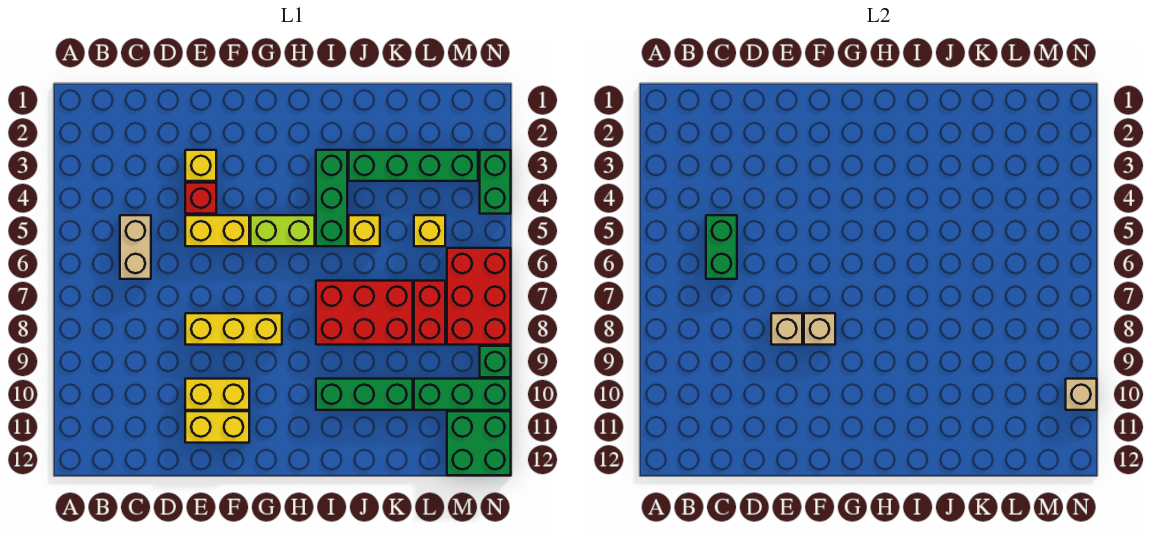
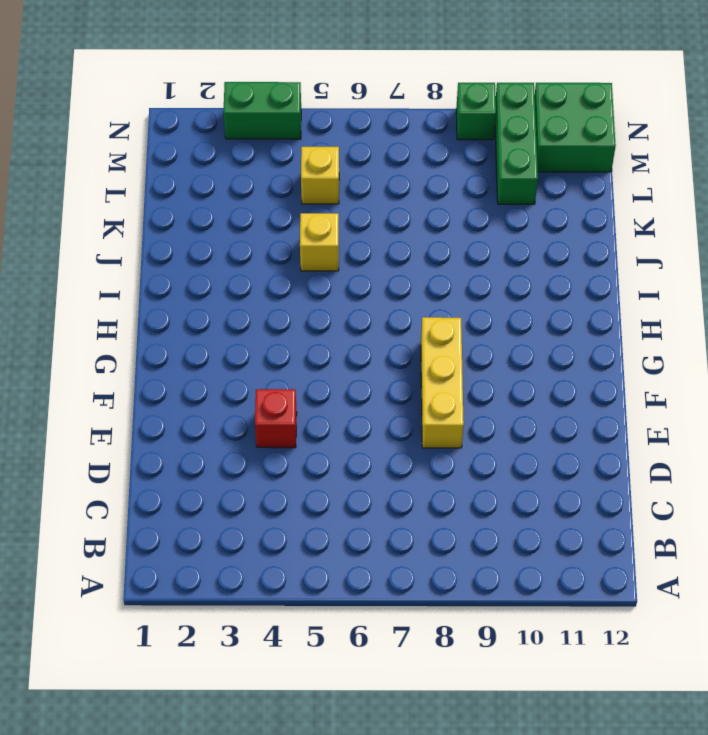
none -> tan 1x2 brick [120,215,151,279]
none -> yellow 1x1 brick [185,150,216,181]
none -> yellow 1x2 brick [185,215,249,246]

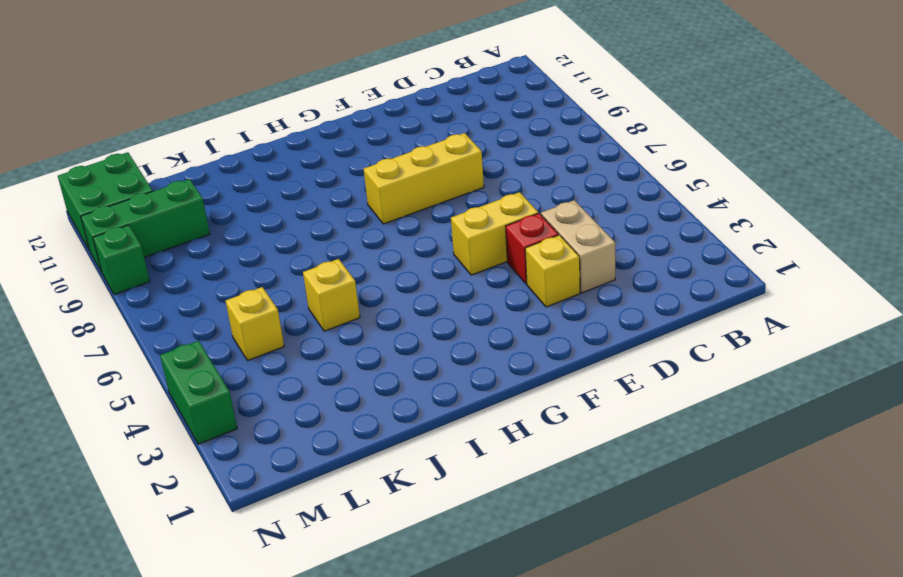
tan 1x2 brick [541,200,615,293] -> tan 1x2 brick moved to [120,215,151,279]
none -> yellow 1x2 brick [185,379,249,410]
none -> yellow 1x2 brick [185,411,249,443]
none -> lime 1x2 brick [251,215,315,246]

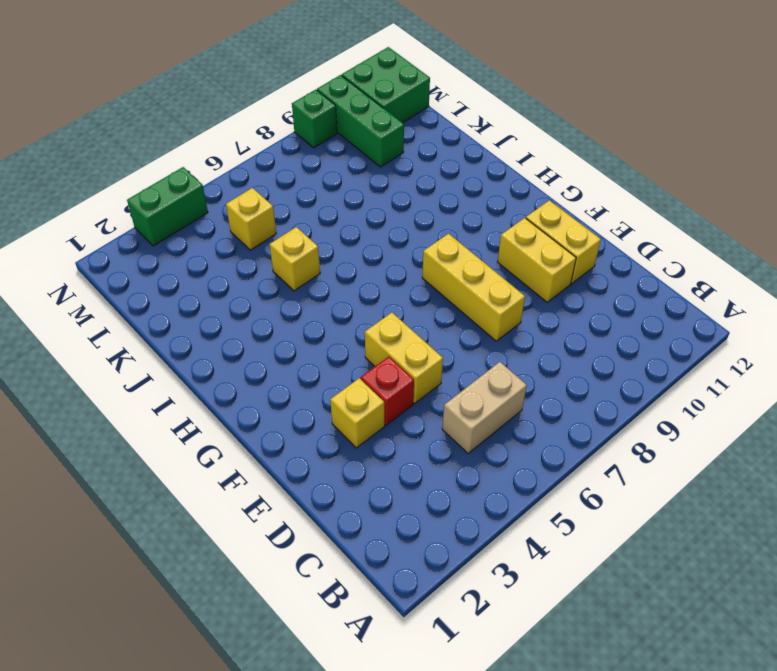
none -> lime 1x2 brick [251,215,315,246]
none -> green 1x3 brick [316,150,347,246]
none -> red 2x3 brick [316,281,413,345]

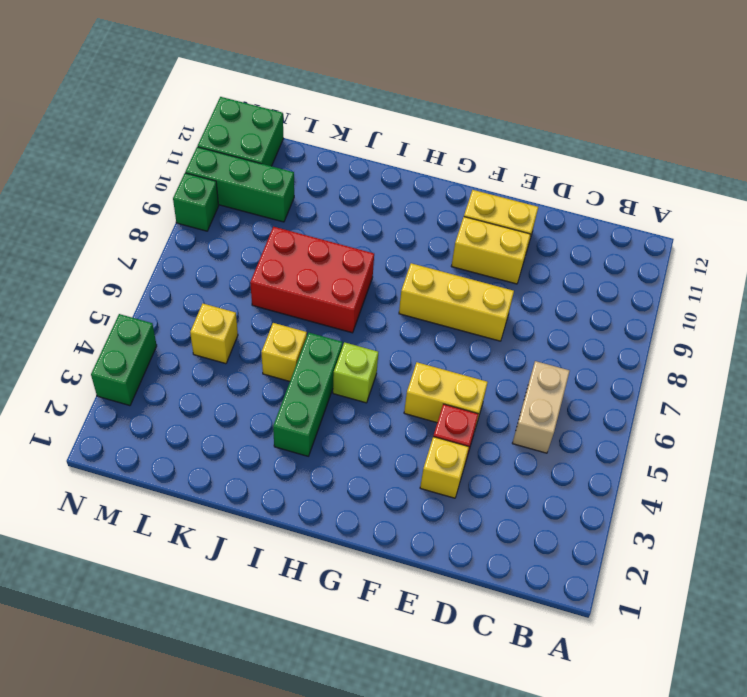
lime 1x1 brick [333,342,378,403] -> lime 1x2 brick [251,215,315,246]
none -> green 1x3 brick [316,379,413,410]
none -> green 1x4 brick [349,150,478,181]
none -> red 1x2 brick [414,281,445,345]

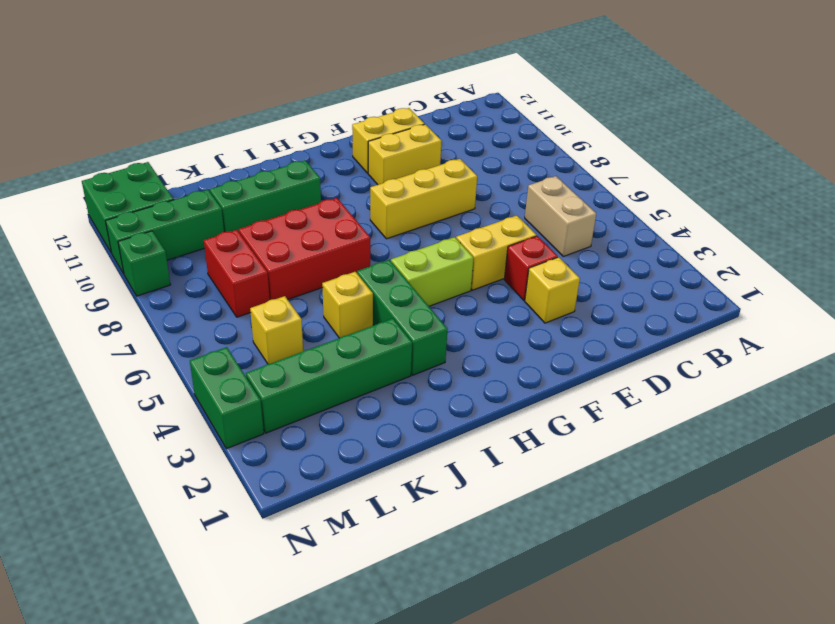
none -> red 2x3 brick [447,248,511,345]
none -> green 1x2 brick [706,215,737,279]
none -> tan 1x1 brick [771,313,802,345]

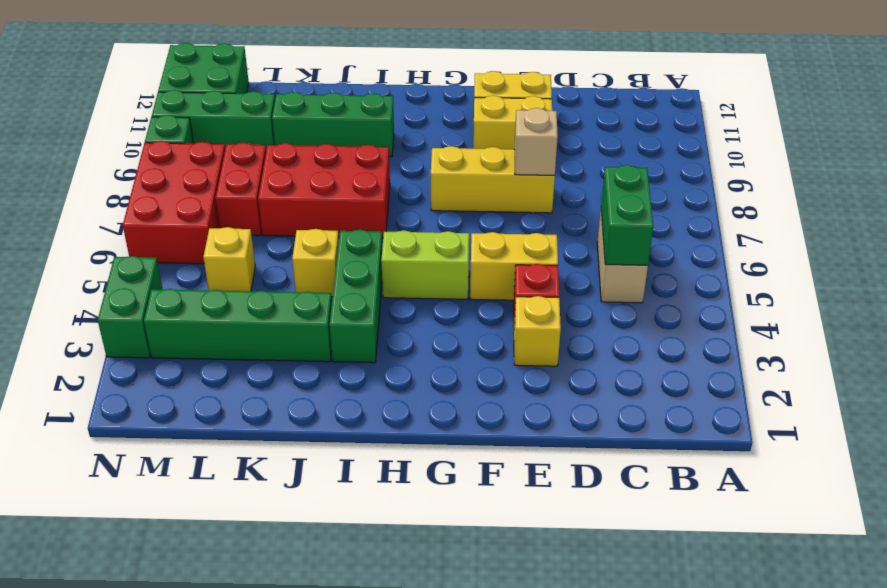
none -> tan 1x1 brick [804,313,835,345]
none -> tan 1x1 brick [1066,379,1097,410]

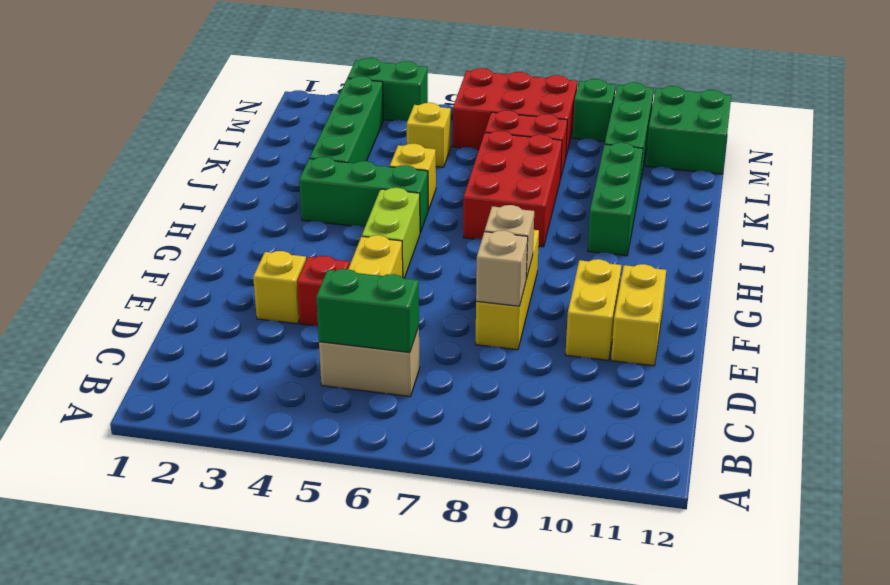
none -> tan 1x1 brick [1066,379,1097,410]

